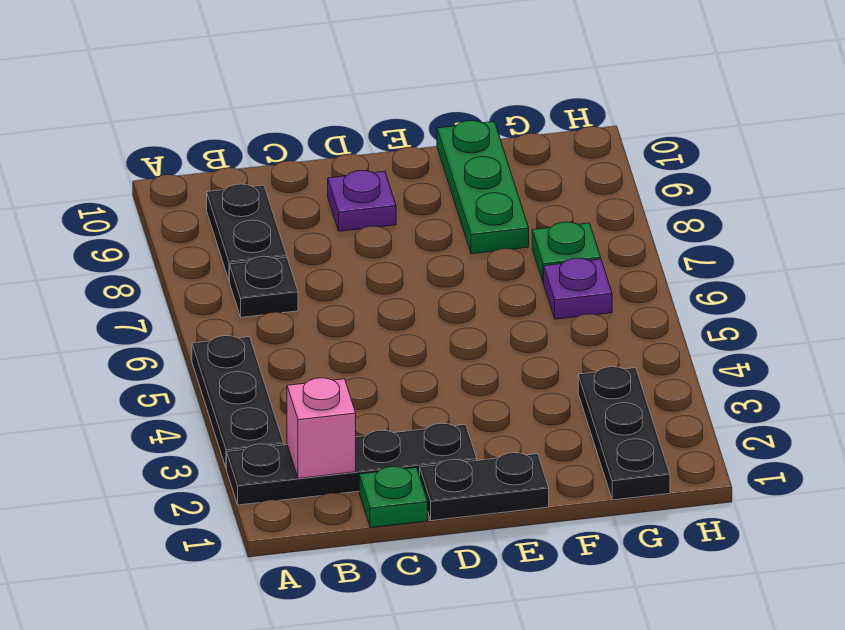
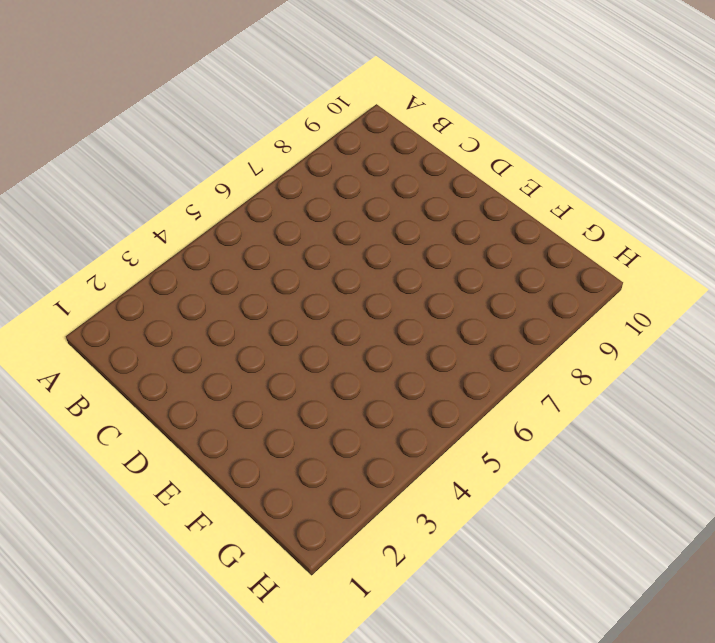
none -> black 1x4 plate [227,423,477,505]
none -> black 1x3 plate [192,336,284,469]
none -> black 1x1 plate [230,256,298,317]

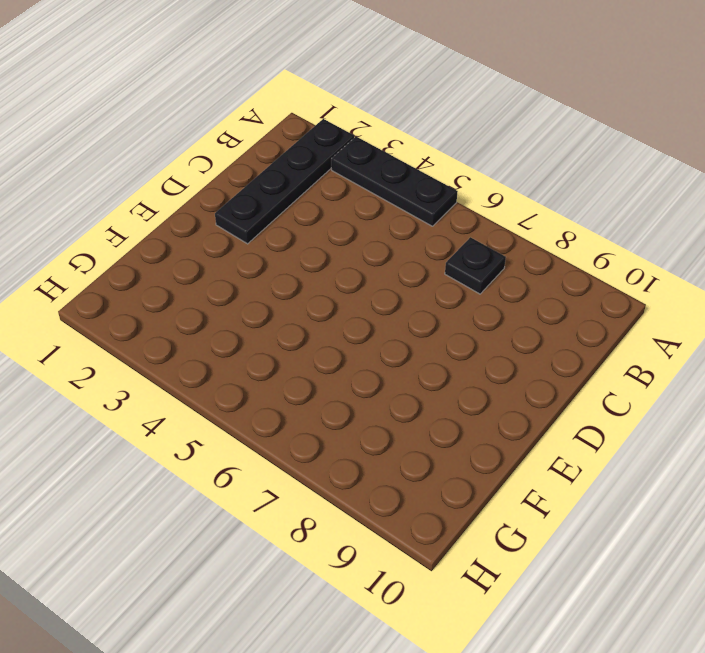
none -> black 1x2 plate [207,184,287,281]
none -> green 1x1 plate [359,466,428,527]
none -> black 1x2 plate [420,453,549,521]

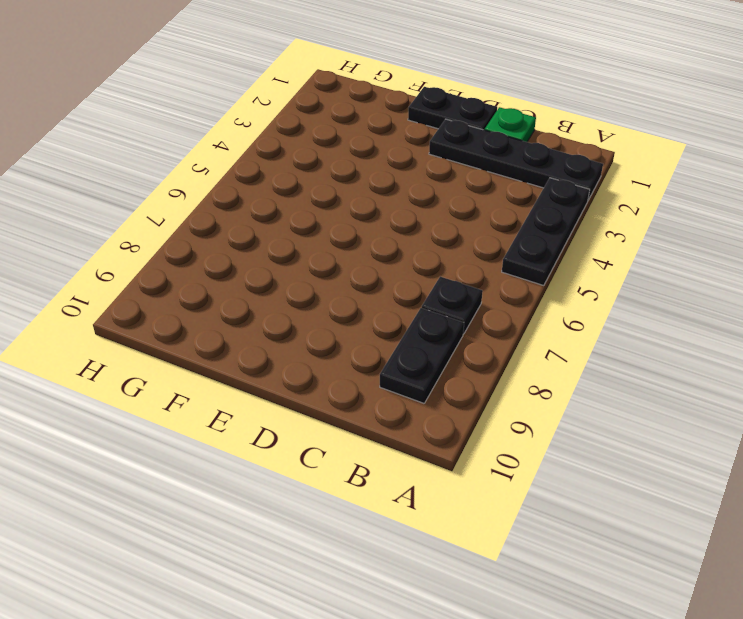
none -> purple 1x1 plate [328,170,396,231]
none -> green 1x3 plate [437,120,529,254]
none -> black 1x3 plate [578,367,670,500]

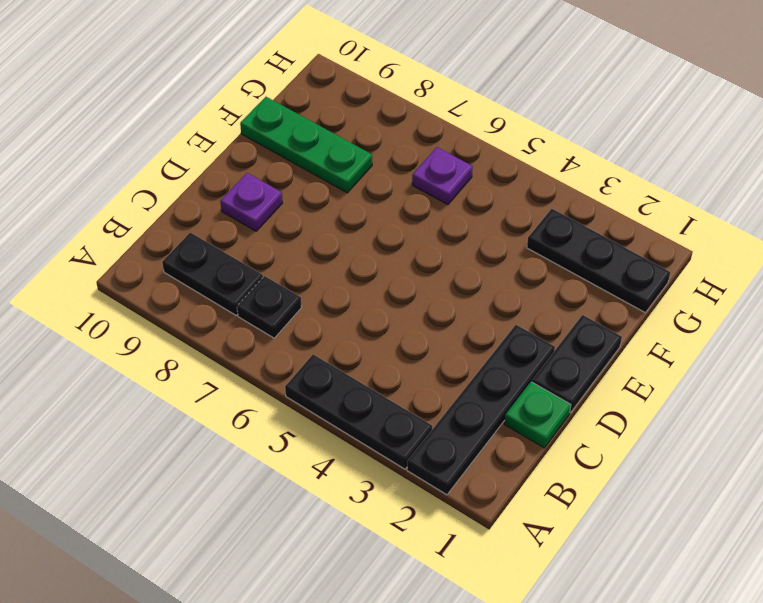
none -> green 1x1 plate [532,222,601,283]
none -> pink 1x1 brick [287,378,356,478]

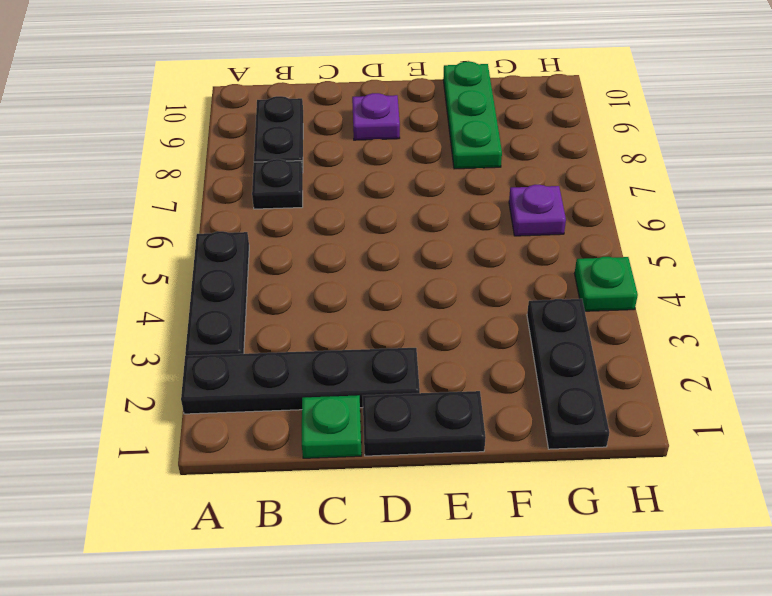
green 1x1 plate [575,257,638,311] -> green 1x1 plate moved to [532,222,601,283]
none -> pink 1x1 brick [287,378,356,478]

